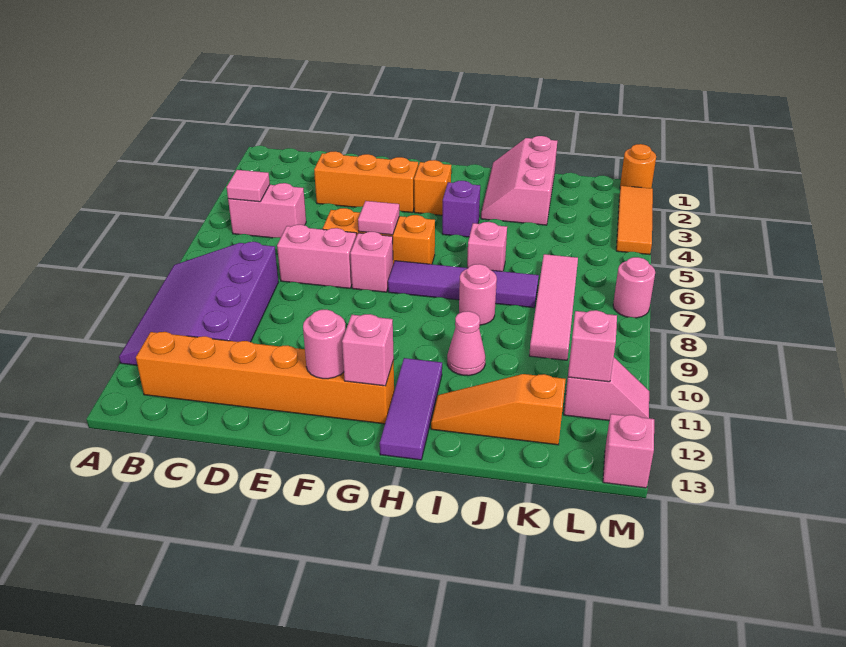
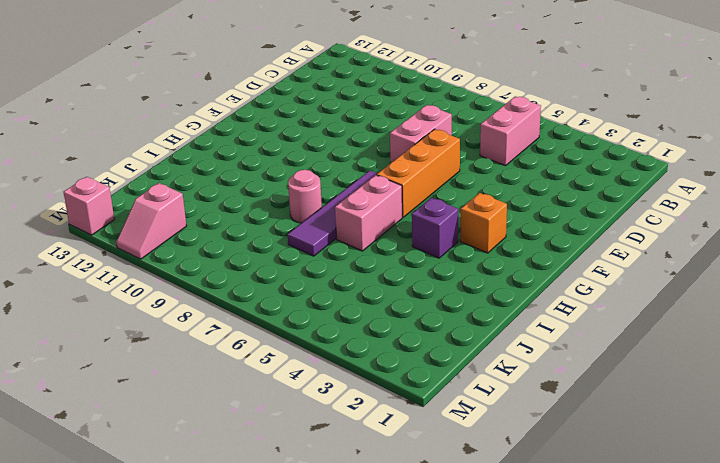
pink 1x2 brick [335,175,402,251] -> pink 1x1 brick [467,222,507,271]
none -> purple 3x4 slope [119,242,278,365]
none -> orange 1x6 brick [136,332,394,424]
none -> orange 1x3 brick [314,151,418,213]

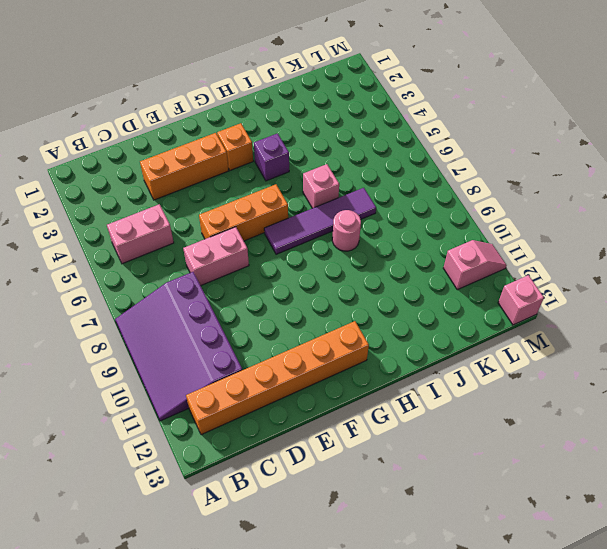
none -> pink 1x1 brick [350,232,393,292]
none -> purple 1x3 tile [380,358,442,460]
none -> pink 2x3 slope [481,136,557,225]

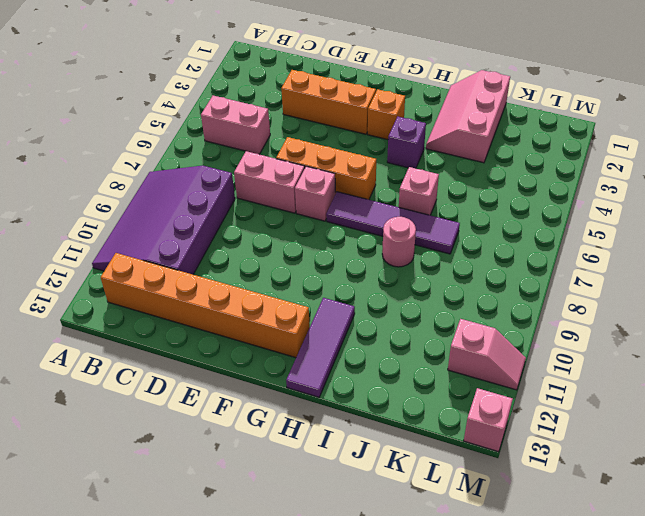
none -> pink 1x1 cone [447,311,485,376]
none -> orange 1x3 slope [431,374,566,445]
none -> pink 1x4 tile [529,254,578,360]

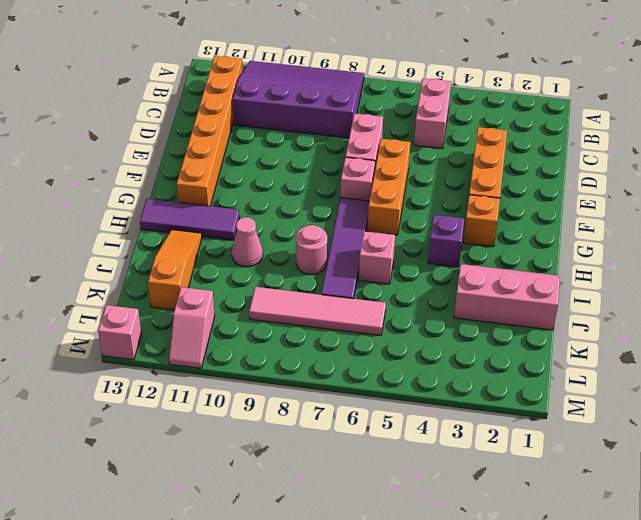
none -> orange 1x1 round brick [620,144,656,188]
none -> orange 1x3 tile [616,186,653,255]
none -> pink 1x1 round brick [613,257,655,318]

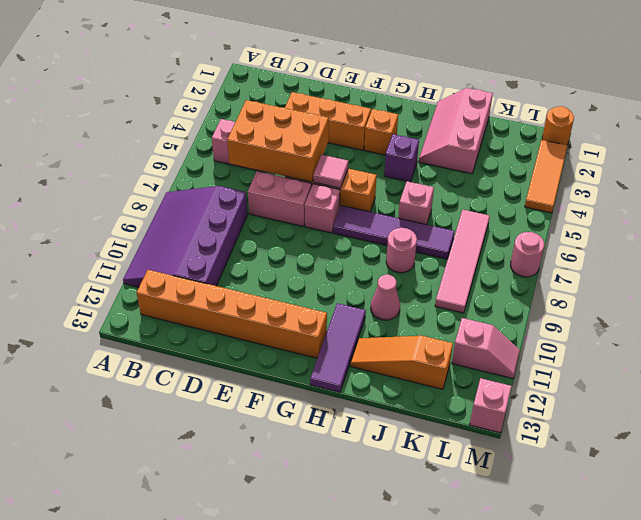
orange 2x3 brick [227,100,328,182] -> none
none -> pink 1x1 tile [227,170,270,202]
none -> pink 1x1 round brick [303,310,346,379]
none -> pink 1x1 brick [342,314,394,386]

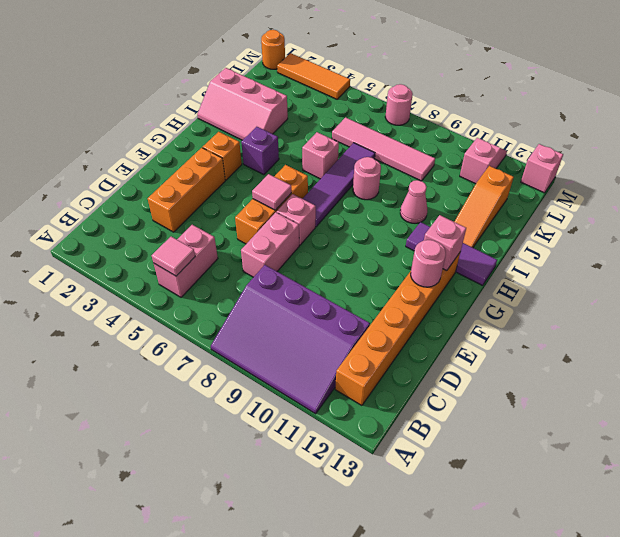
none -> pink 1x1 brick [568,310,617,382]

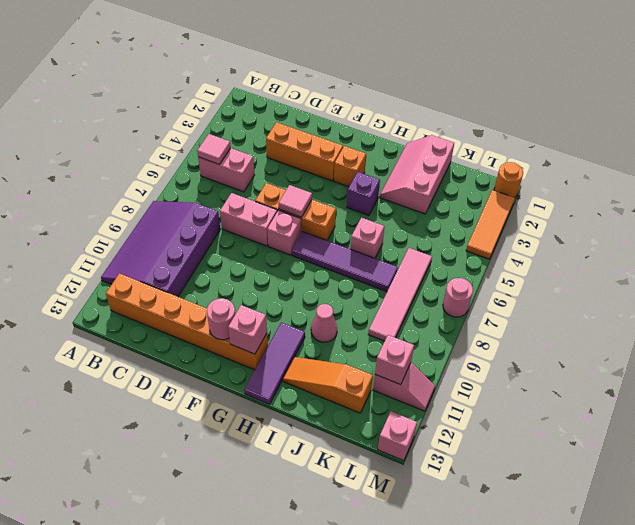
none -> pink 1x1 round brick [459,264,497,325]

